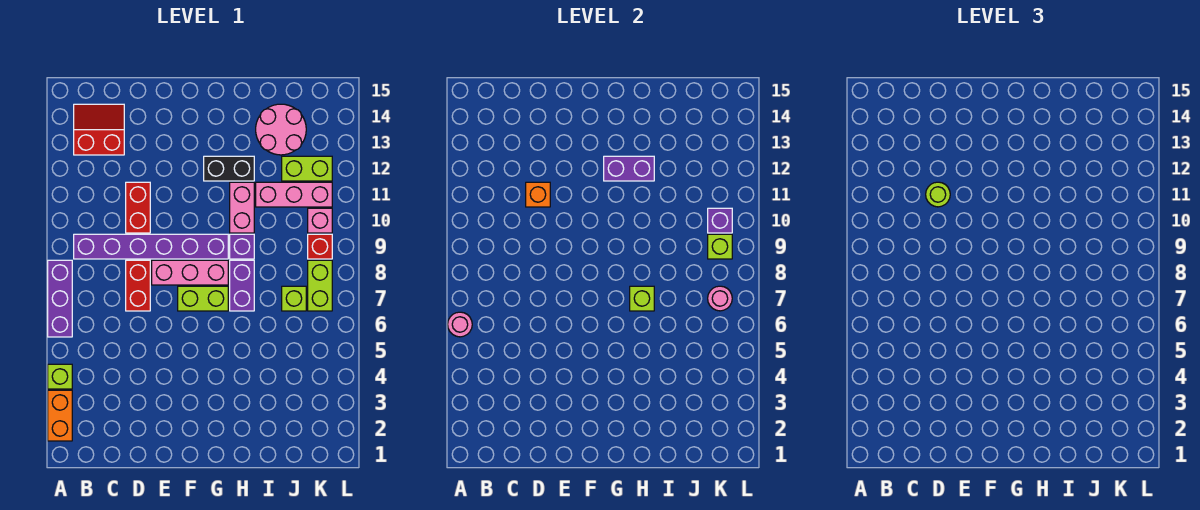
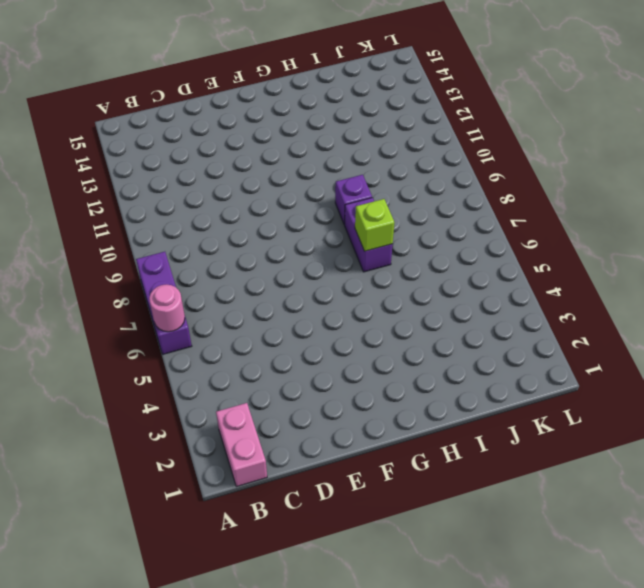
pink 1x2 brick [216,403,267,487] -> pink 1x2 brick moved to [230,182,254,233]
none -> orange 1x2 brick [48,390,72,441]
none -> lime 1x1 brick [48,364,72,389]
none -> purple 1x6 brick [74,234,228,259]

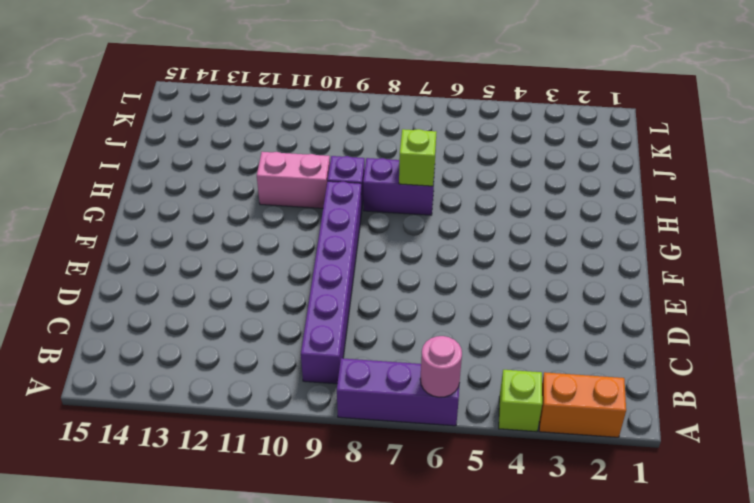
none -> red 2x2 slope [74,104,124,155]
none -> red 1x2 brick [126,260,150,311]
none -> red 1x2 brick [126,182,150,233]

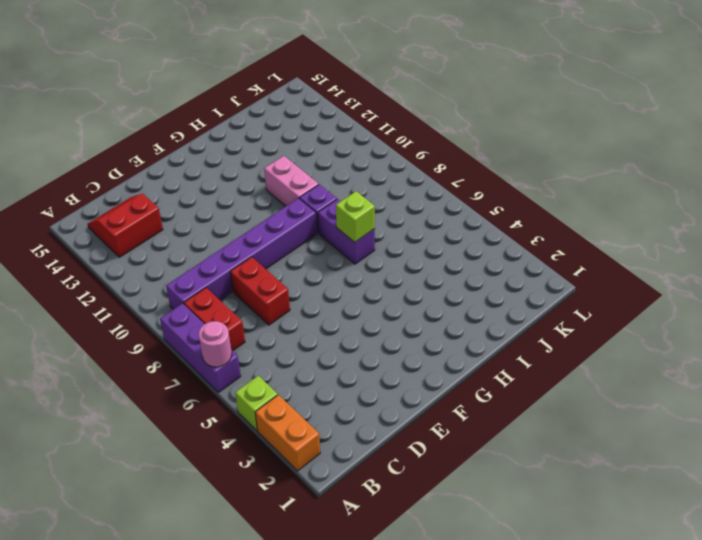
red 1x2 brick [184,288,245,351] -> red 1x2 brick moved to [126,182,150,233]
none -> pink 1x3 brick [152,260,228,285]
none -> lime 1x2 brick [178,286,228,311]
none -> black 1x2 brick [204,156,254,181]

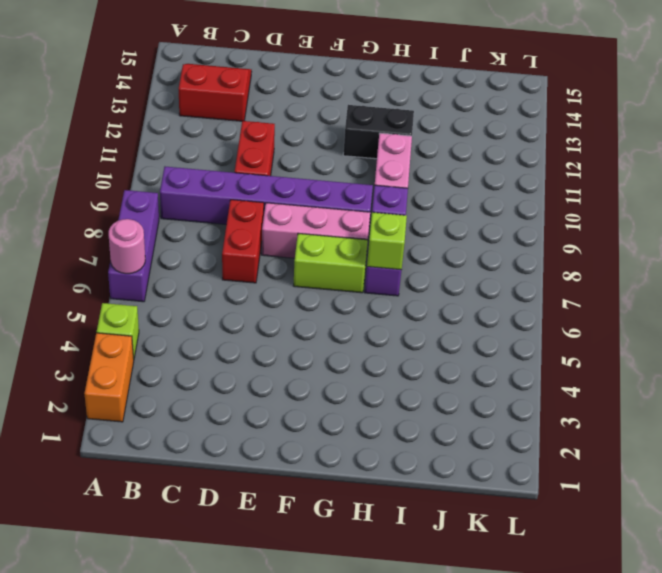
none -> pink 1x3 brick [256,182,332,207]
none -> pink 2x2 round brick [256,104,306,155]
none -> lime 1x1 brick [282,286,306,311]

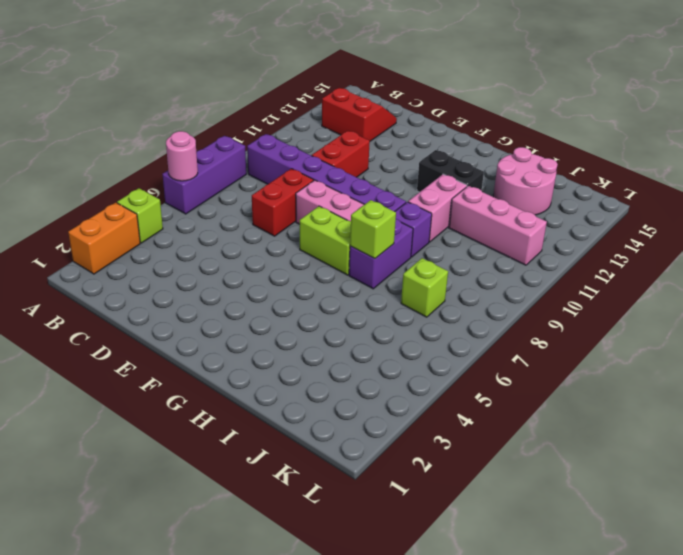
none -> lime 1x2 brick [282,156,332,181]
none -> lime 1x2 brick [308,260,332,311]
none -> red 1x1 brick [308,234,332,259]

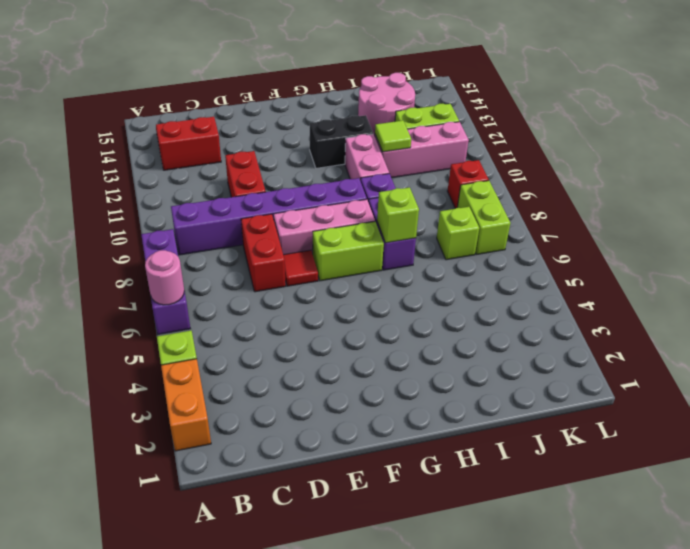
red 1x1 tile [284,250,318,286] -> none
lime 1x1 tile [375,120,411,152] -> none
none -> pink 1x1 brick [308,208,332,233]
none -> orange 1x1 brick [526,182,550,207]
none -> purple 1x2 brick [604,156,654,181]

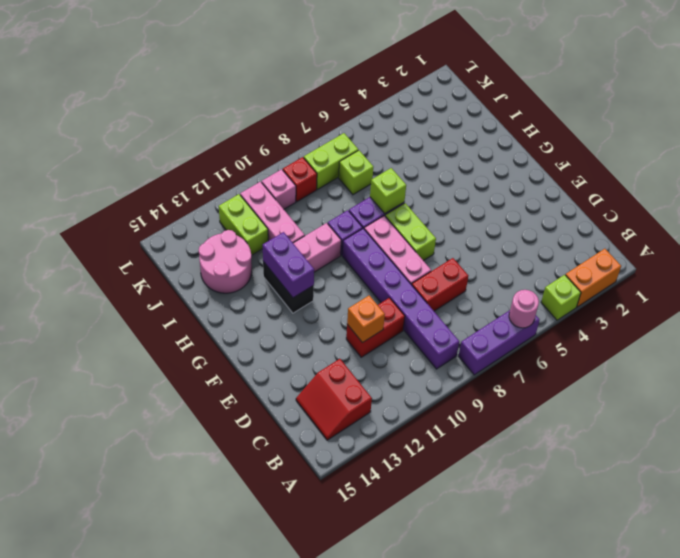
none -> pink 1x1 round brick [708,286,732,311]
none -> lime 1x1 brick [708,234,732,259]
none -> purple 1x1 brick [708,208,732,233]

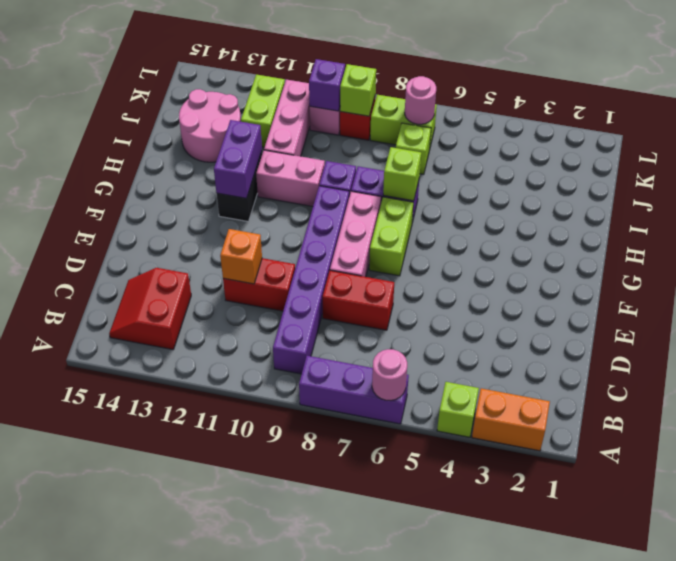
none -> lime 1x1 round brick [926,182,950,207]

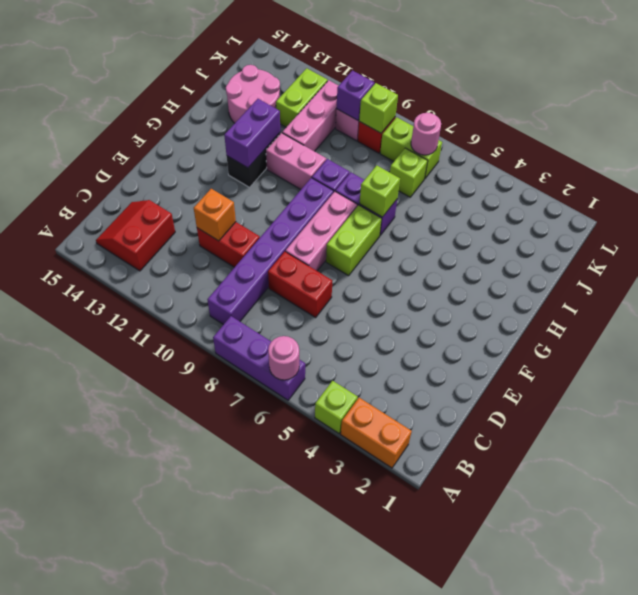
none -> lime 1x1 round brick [926,182,950,207]

